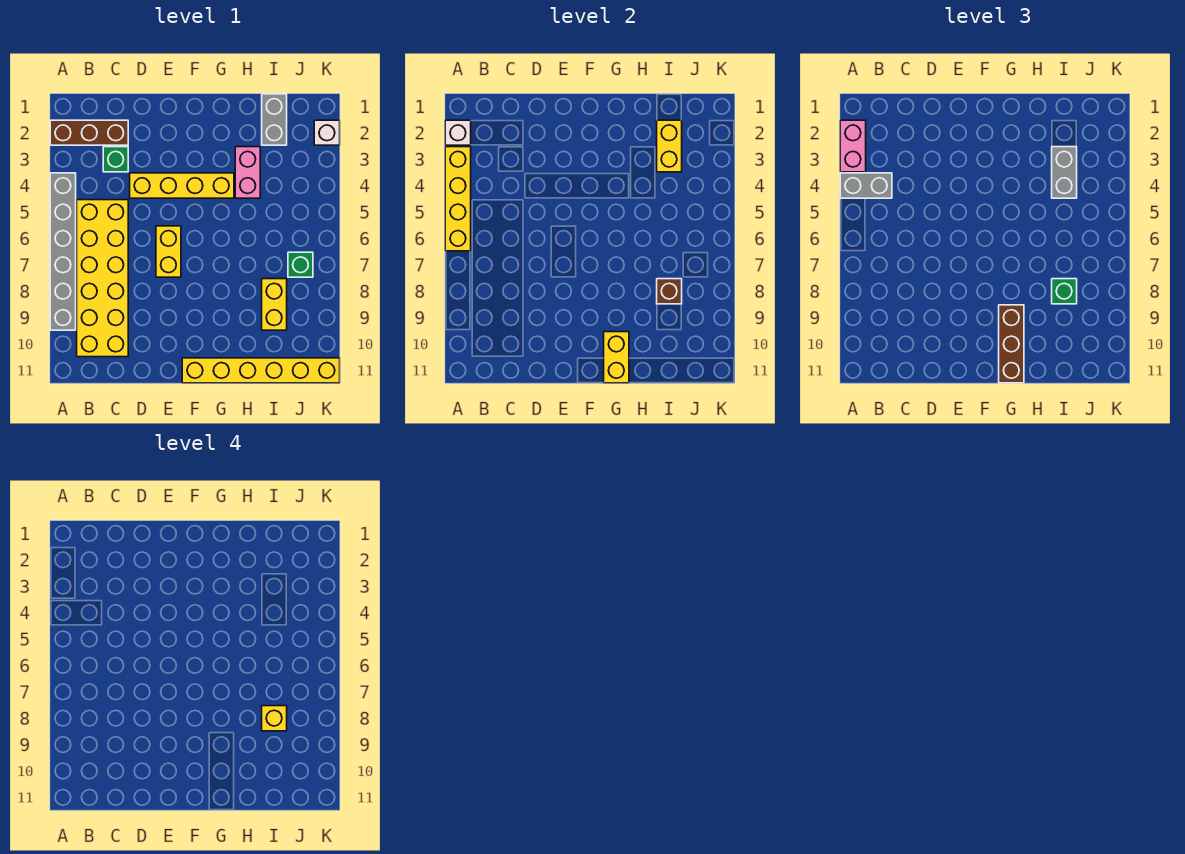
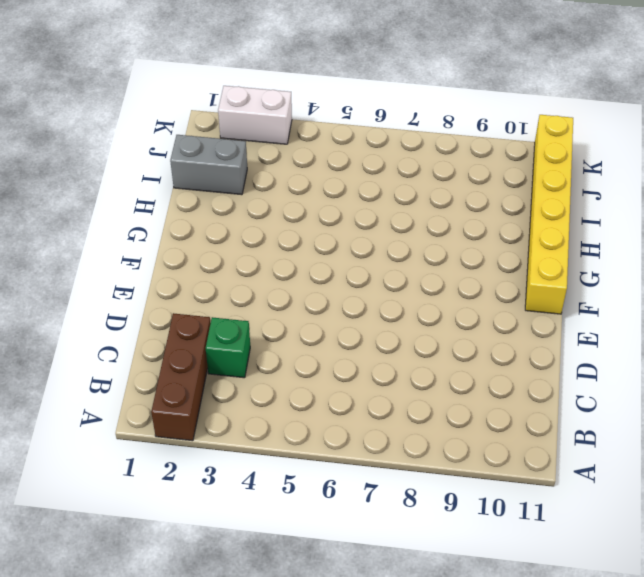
white 1x2 brick [218,86,292,144] -> white 1x1 brick [314,120,340,145]
none -> grey 1x6 brick [50,173,76,330]
none -> yellow 2x6 brick [77,200,128,357]
none -> yellow 1x4 brick [130,173,234,198]

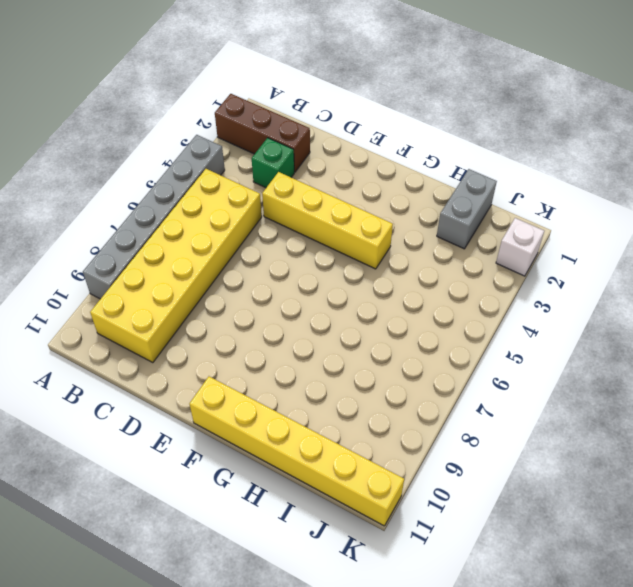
none -> yellow 1x2 brick [156,226,181,277]
none -> pink 1x2 brick [235,147,260,198]
none -> yellow 1x2 brick [262,279,287,330]

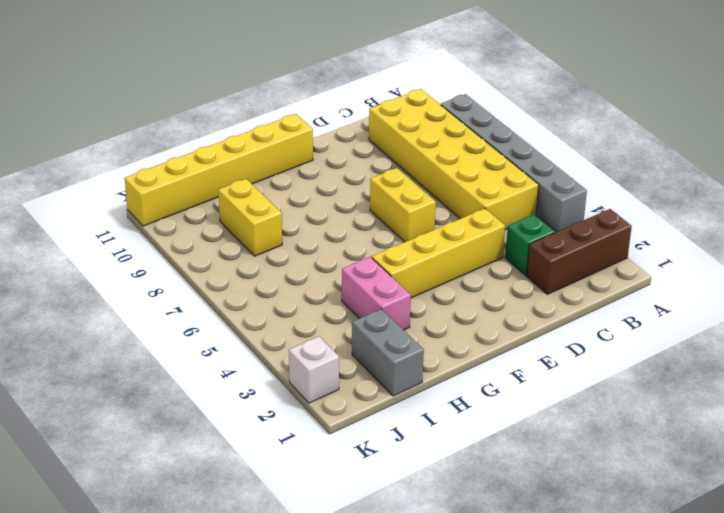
none -> green 1x1 brick [288,252,313,277]
none -> white 1x1 brick [445,120,471,145]
none -> yellow 1x4 brick [445,147,471,251]

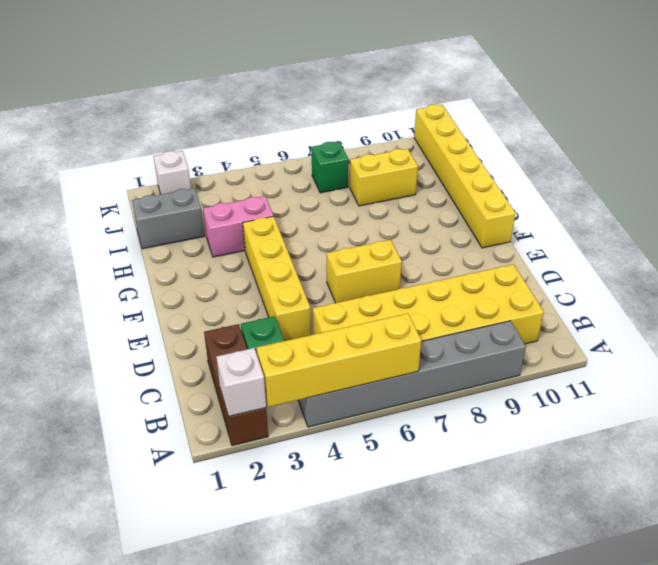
none -> yellow 1x2 brick [604,332,629,383]
none -> yellow 1x2 brick [657,120,682,172]
none -> brown 1x1 brick [657,279,682,304]

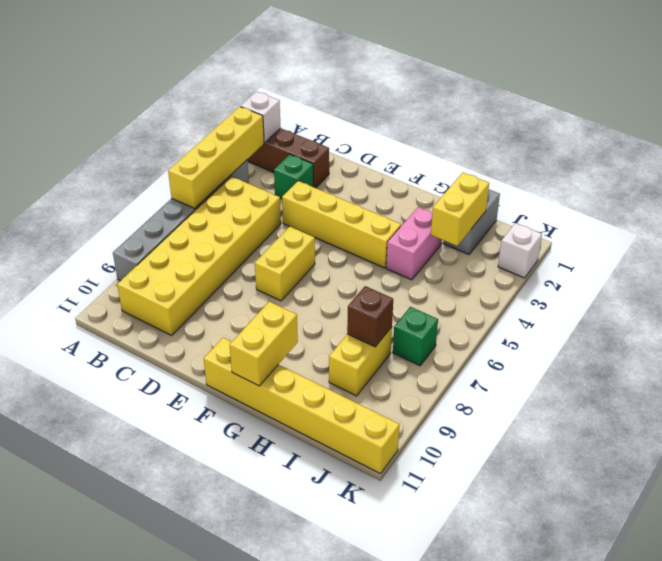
none -> pink 1x2 brick [840,120,866,172]
none -> grey 1x2 brick [840,173,892,198]
none -> brown 1x3 brick [999,305,1024,383]

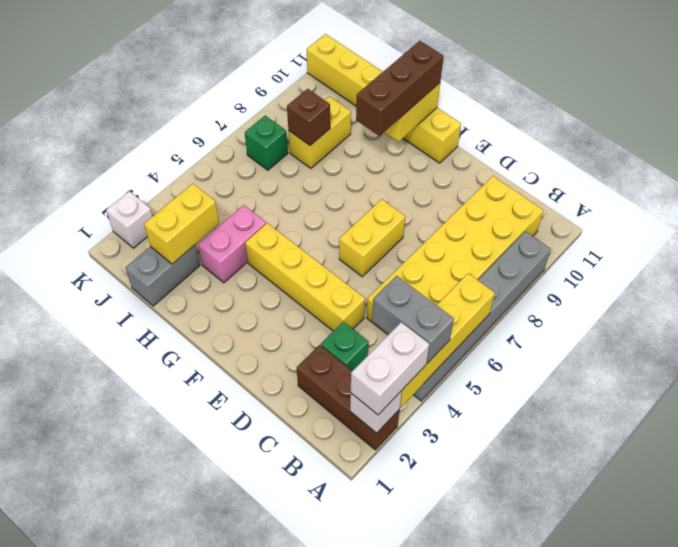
white 1x2 brick [351,322,429,415] -> pink 1x2 brick [840,120,866,172]
none -> grey 1x2 brick [1052,147,1077,198]
none -> green 1x1 brick [1052,279,1077,304]
none -> yellow 1x1 brick [262,706,287,731]

